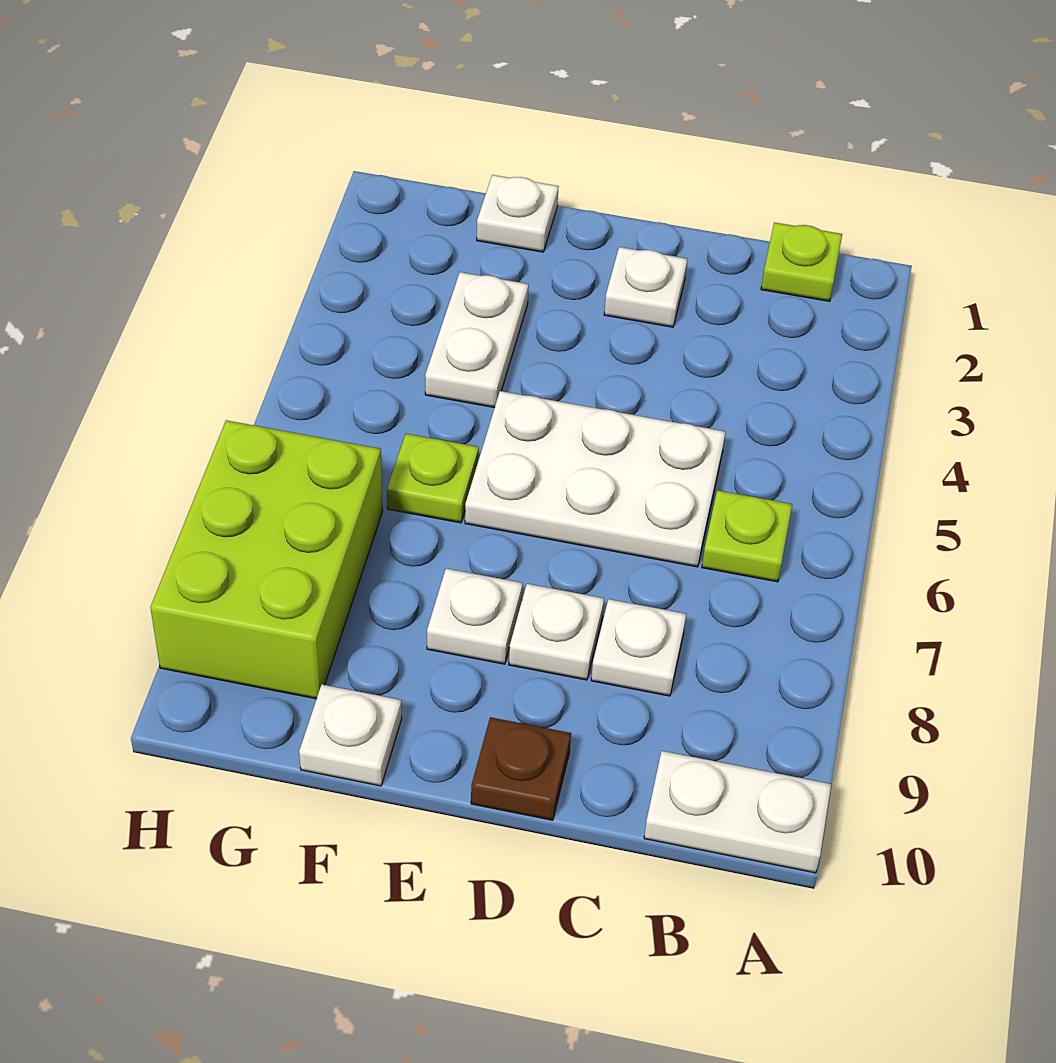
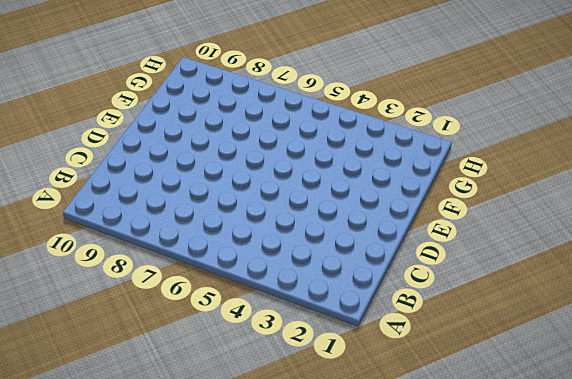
none -> white 1x2 plate [644,751,831,873]
none -> lime 1x1 plate [761,222,842,301]
none -> lime 1x1 plate [702,490,792,582]

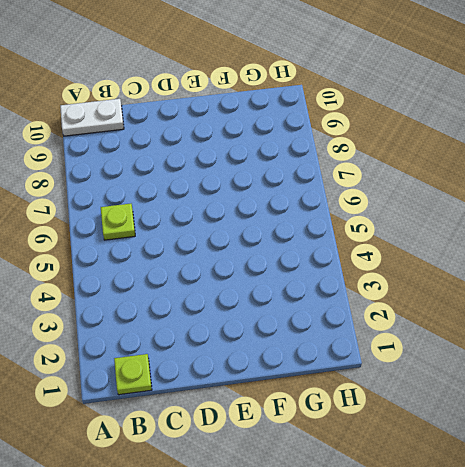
none -> white 2x3 plate [465,391,725,567]
none -> white 1x1 plate [591,599,686,696]
none -> white 1x1 plate [604,247,687,327]

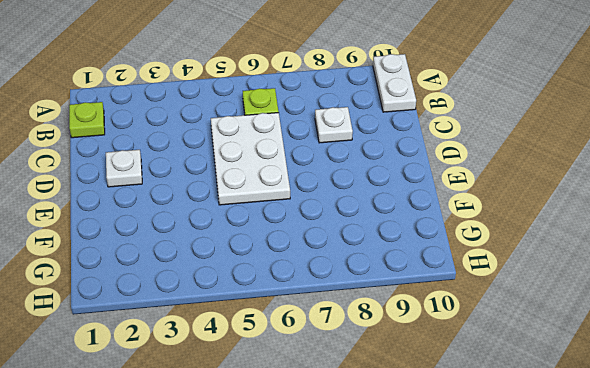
none -> white 1x1 plate [509,584,604,680]
none -> brown 1x1 plate [471,717,571,820]
none -> white 1x1 plate [427,569,523,664]

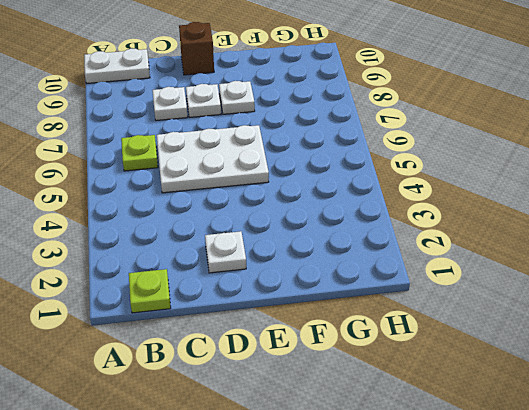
brown 1x1 brick [179,22,214,75] -> brown 1x1 plate [471,717,571,820]
none -> white 1x1 plate [477,175,559,252]
none -> white 1x2 plate [425,272,529,408]
none -> lime 1x1 plate [387,434,479,523]

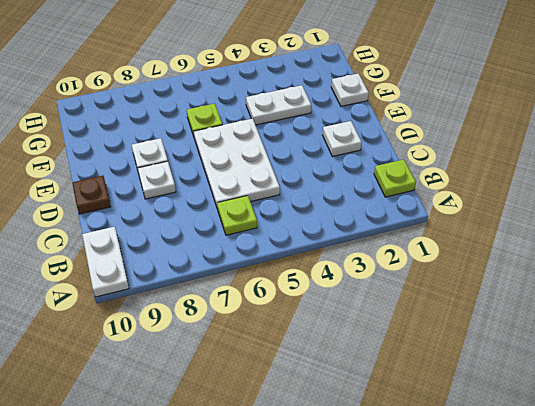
none -> white 1x1 plate [591,599,686,696]
none -> white 1x1 plate [299,684,402,786]
none -> lime 2x3 brick [150,420,383,699]

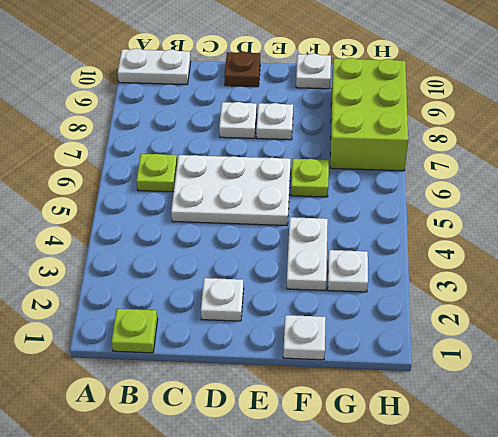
white 1x1 plate [328,250,368,292] -> white 1x1 plate moved to [591,599,686,696]

